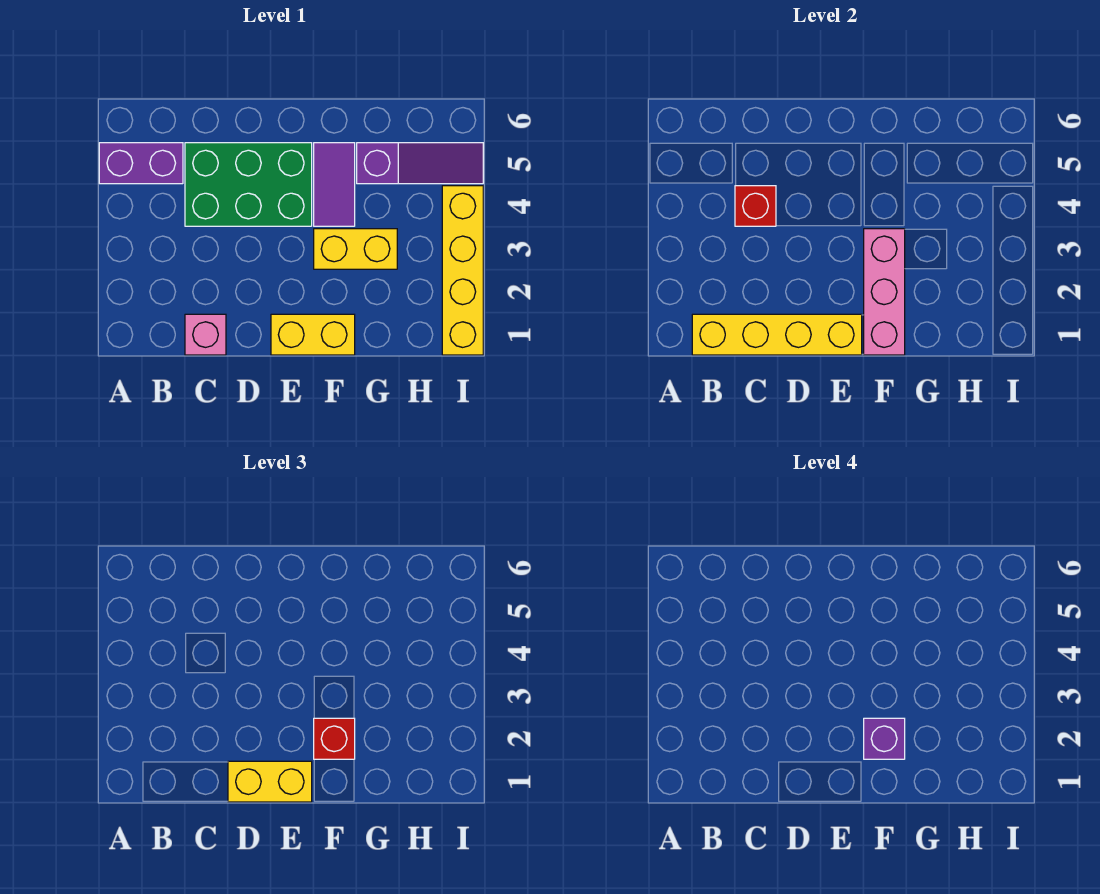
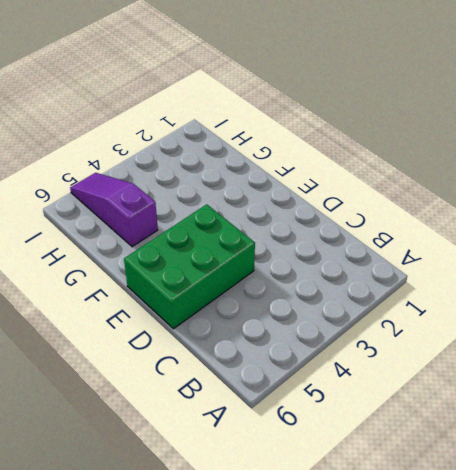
green 2x3 brick [124,204,255,329] -> green 2x3 brick turned to [185,143,312,226]
none -> purple 1x2 brick [99,143,183,184]
none -> pink 1x1 brick [185,314,226,355]
none -> yellow 1x2 brick [271,314,355,355]

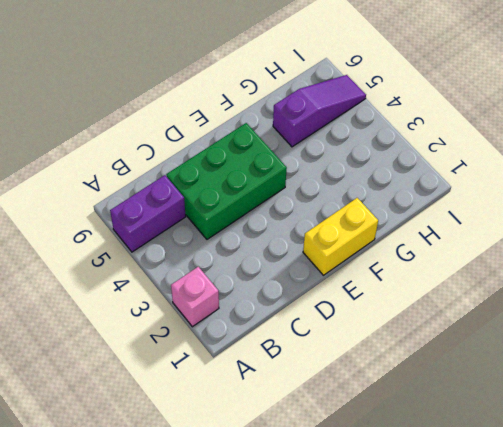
pink 1x1 brick [171,267,219,327] -> pink 1x1 brick moved to [185,314,226,355]
none -> yellow 1x2 brick [314,229,397,269]
none -> purple 1x2 tile [314,143,355,226]
none -> yellow 1x4 brick [442,186,483,355]

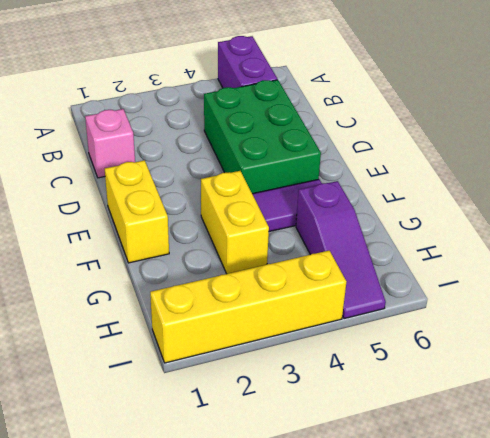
none -> yellow 1x4 brick [692,314,862,355]
none -> red 1x1 brick [735,186,776,226]
none -> pink 1x3 brick [864,229,905,355]

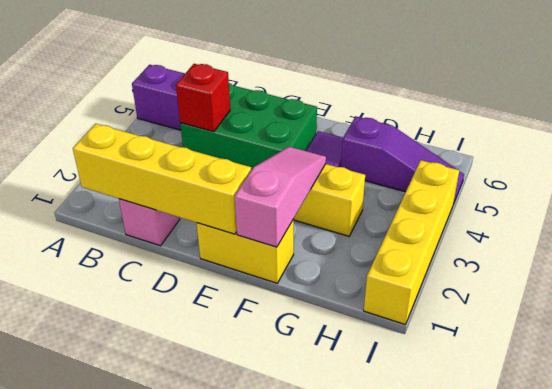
pink 1x3 slope [235,147,326,247] -> pink 1x3 brick [864,229,905,355]
none -> yellow 1x2 brick [228,761,312,802]
none -> red 1x1 brick [314,718,355,759]
none -> purple 1x1 brick [864,718,905,759]

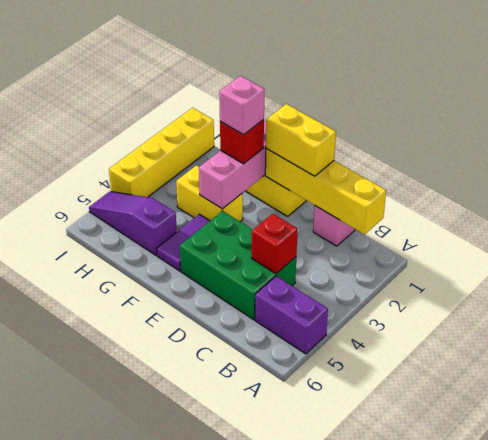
pink 1x1 brick [219,76,264,135] -> purple 1x1 brick [864,718,905,759]

